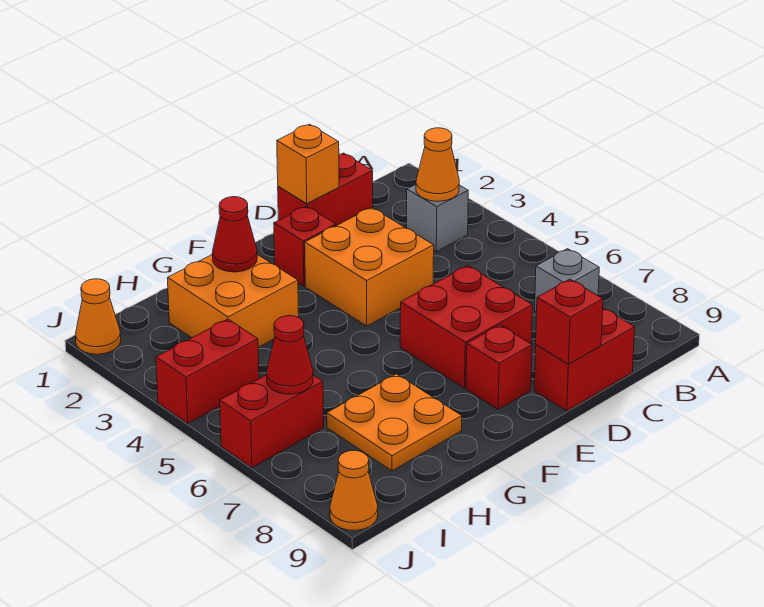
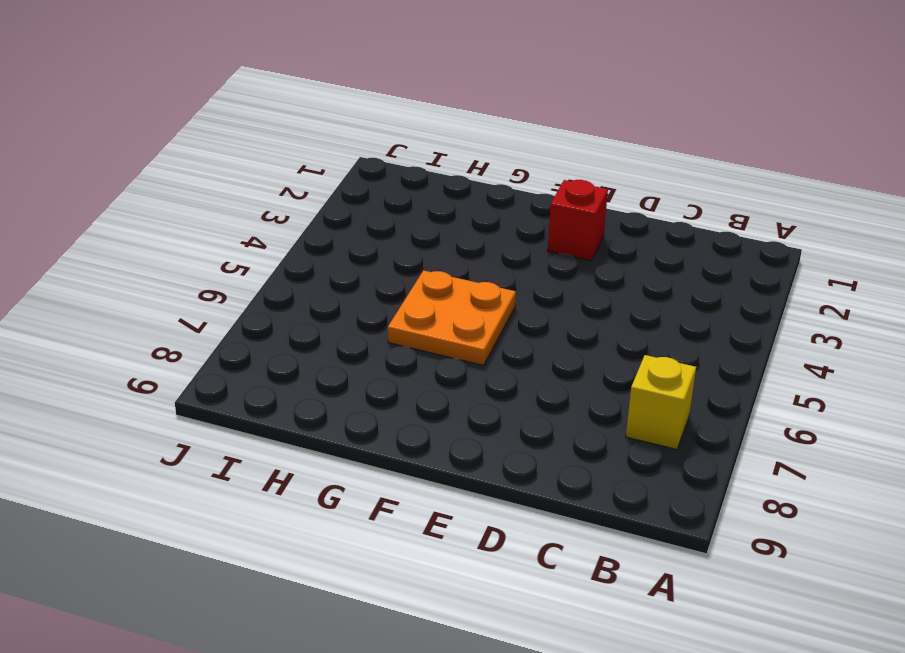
yellow 1x1 brick [626,355,696,450] -> grey 1x1 brick [535,249,599,313]
orange 2x2 plate [388,270,516,365] -> orange 2x2 plate moved to [327,374,462,471]
none -> grey 1x1 brick [407,185,468,252]
none -> red 1x2 brick [278,153,373,226]
none -> red 1x2 brick [534,308,635,411]

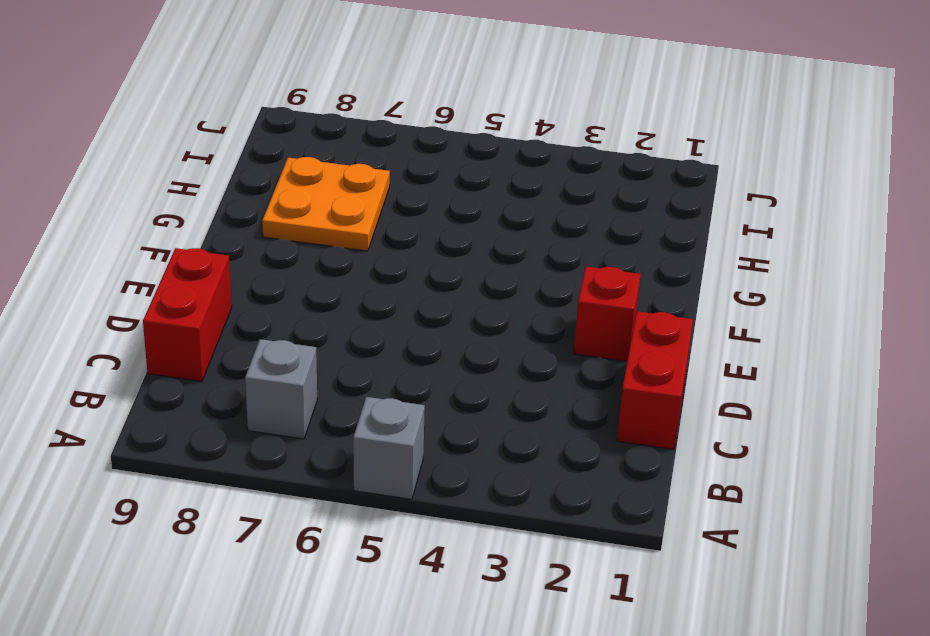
grey 1x1 brick [353,397,425,499] -> grey 1x1 brick moved to [407,185,468,252]
none -> orange 2x2 brick [305,207,434,326]
none -> red 2x2 brick [400,266,532,388]
none -> red 1x1 brick [466,325,532,409]

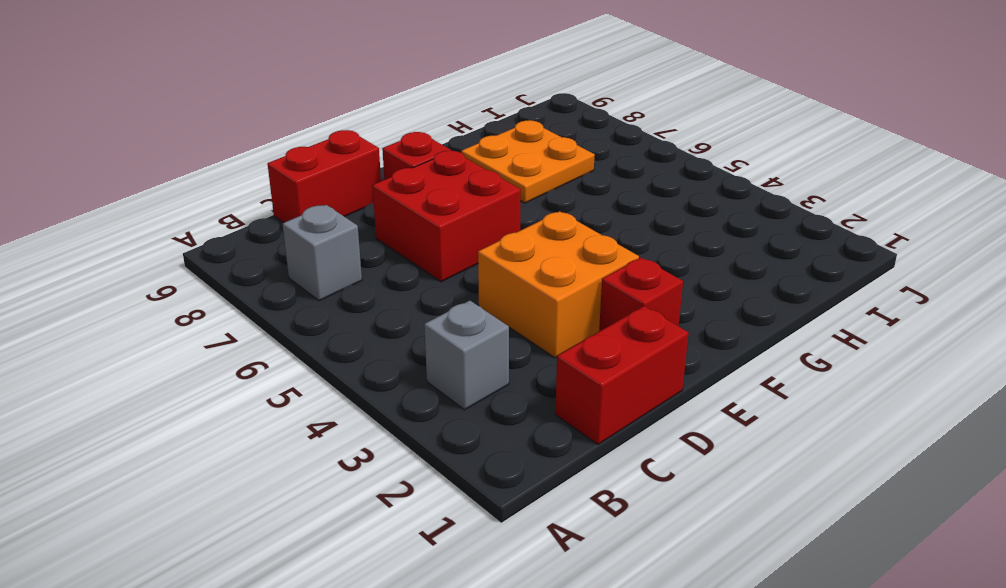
none -> orange 2x2 brick [168,255,299,347]
none -> red 1x2 brick [156,319,259,423]
none -> red 1x2 brick [220,375,324,468]

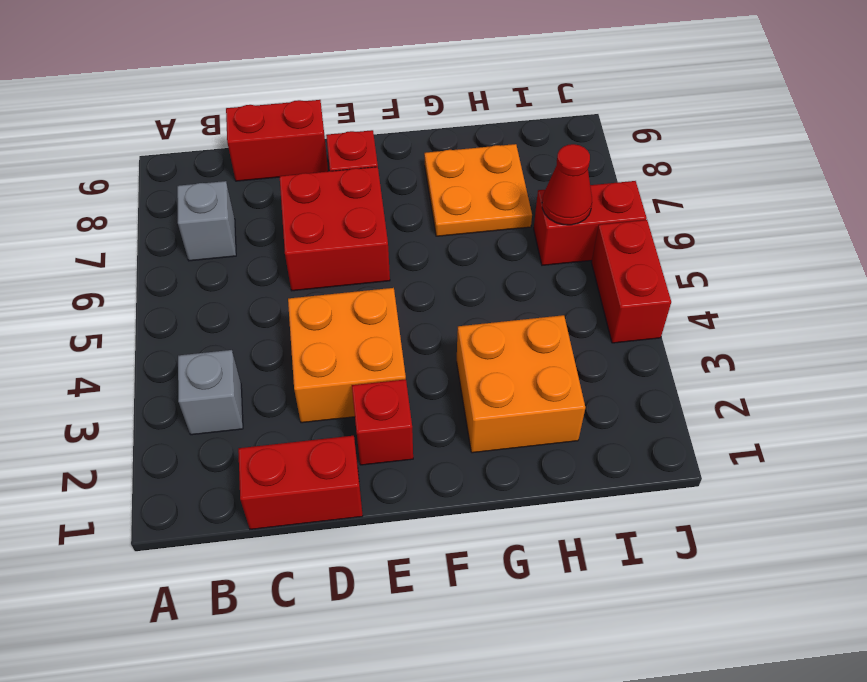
red 1x2 brick [592,220,671,343] -> red 1x2 brick turned to [156,319,259,423]
none -> orange 1x1 cone [75,279,121,354]
none -> orange 1x1 cone [330,451,378,530]
none -> orange 1x1 cone [416,128,459,201]

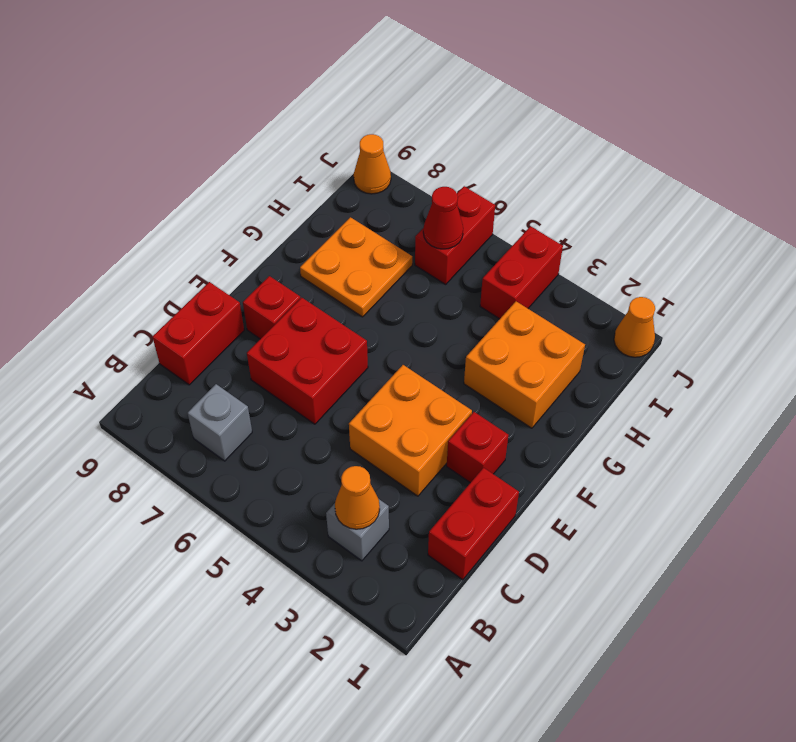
none -> orange 1x1 brick [277,124,339,203]
none -> red 1x1 brick [536,279,603,364]
none -> red 1x1 cone [212,197,257,272]

